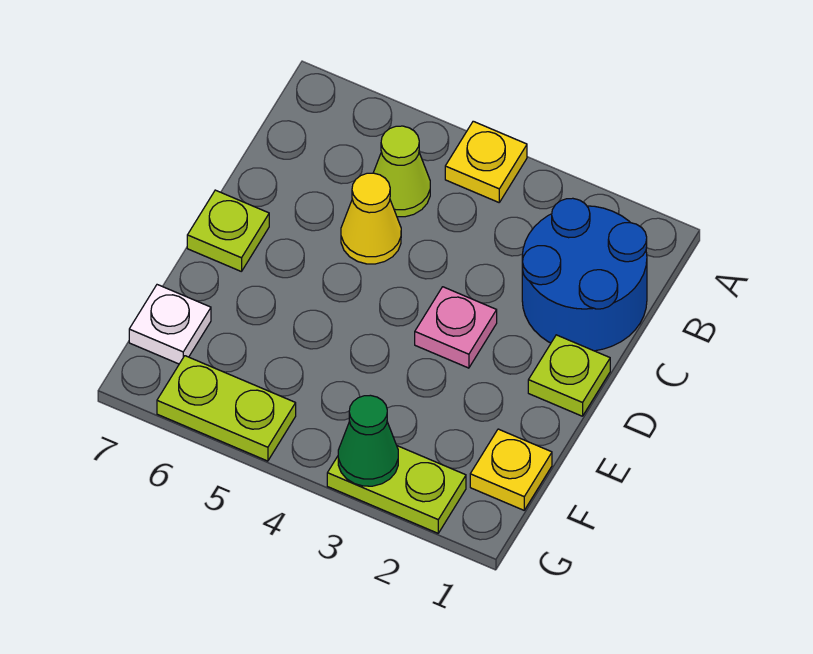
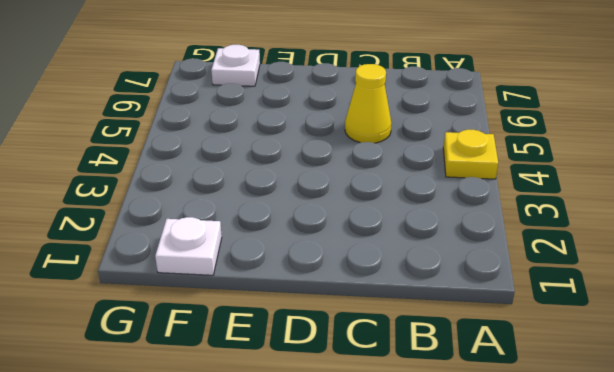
white 1x1 plate [155,217,222,275] -> yellow 1x1 plate [470,429,552,510]
none -> blue 2x2 round brick [522,198,647,351]
none -> lime 1x1 cone [373,126,430,217]
none -> lime 1x1 plate [528,335,610,416]

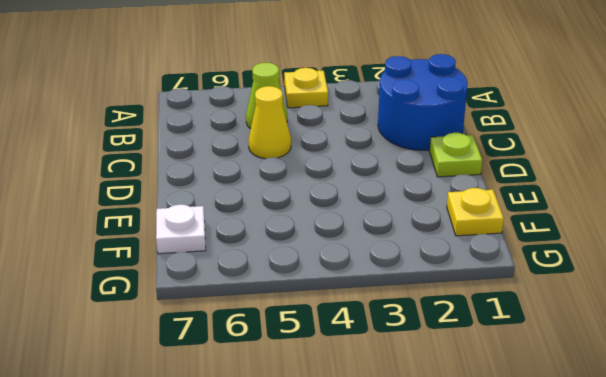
none -> pink 1x1 plate [415,287,497,368]
none -> lime 1x1 plate [187,190,269,272]
none -> lime 1x2 plate [327,446,466,533]

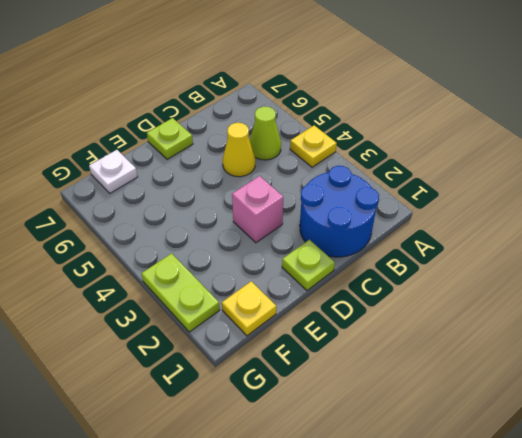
pink 1x1 brick [232,176,283,243] -> pink 1x1 plate [415,287,497,368]
none -> lime 1x2 plate [157,356,296,461]
none -> green 1x1 cone [338,395,398,486]

